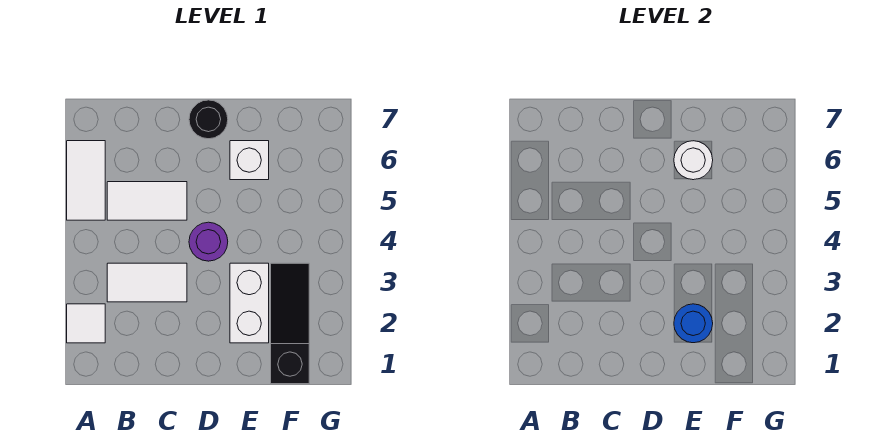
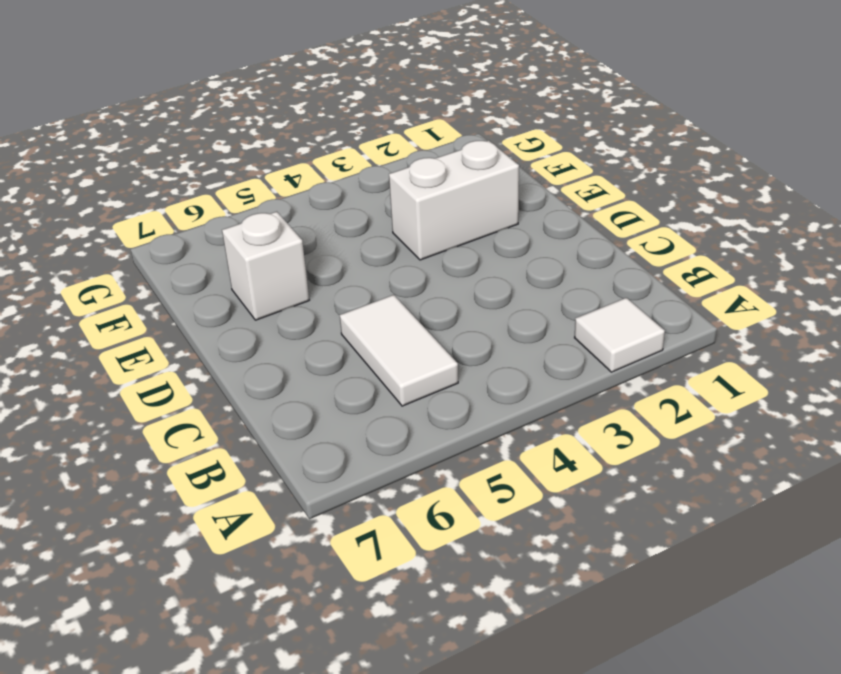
none -> white 1x2 tile [67,141,105,220]
none -> white 1x2 tile [107,263,187,302]

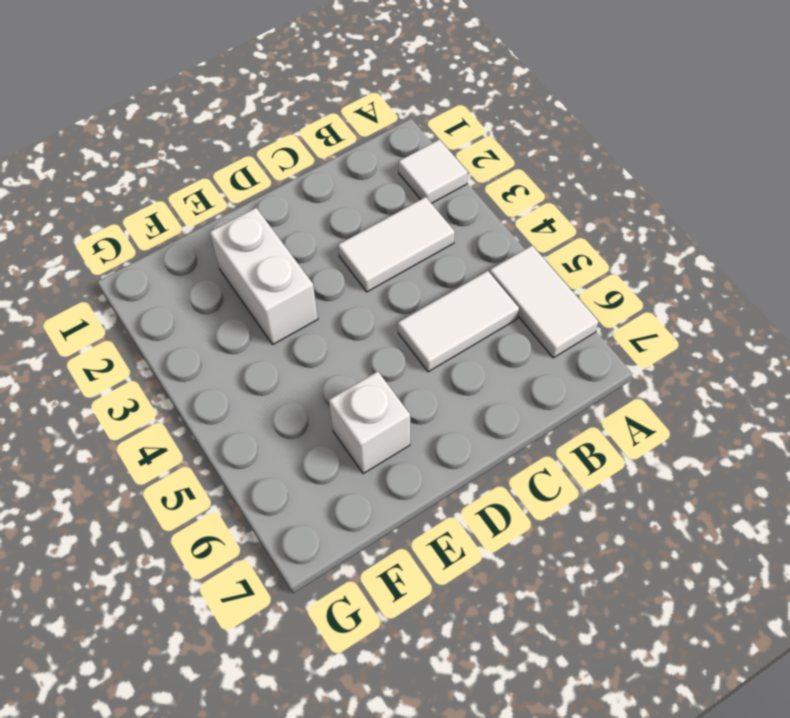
none -> purple 1x1 round brick [189,222,228,261]
none -> black 1x1 round brick [189,100,228,139]

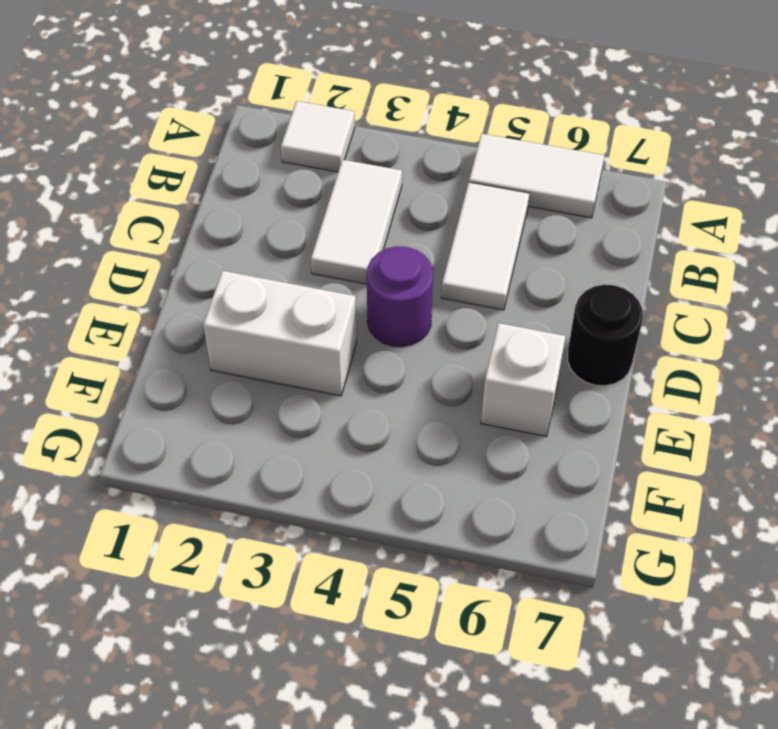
none -> black 1x3 slope [271,263,309,384]
none -> blue 1x1 round brick [674,304,713,343]

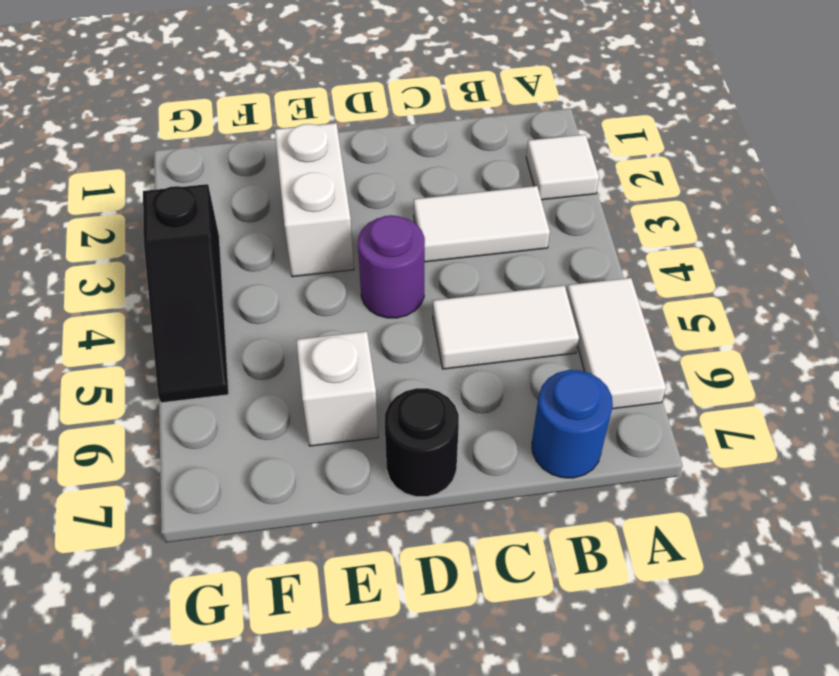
blue 1x1 round brick [532,370,613,478] -> blue 1x1 round brick moved to [674,304,713,343]
black 1x3 slope [143,184,229,403] -> black 1x3 slope moved to [271,263,309,384]
none -> white 1x1 round brick [674,141,713,180]

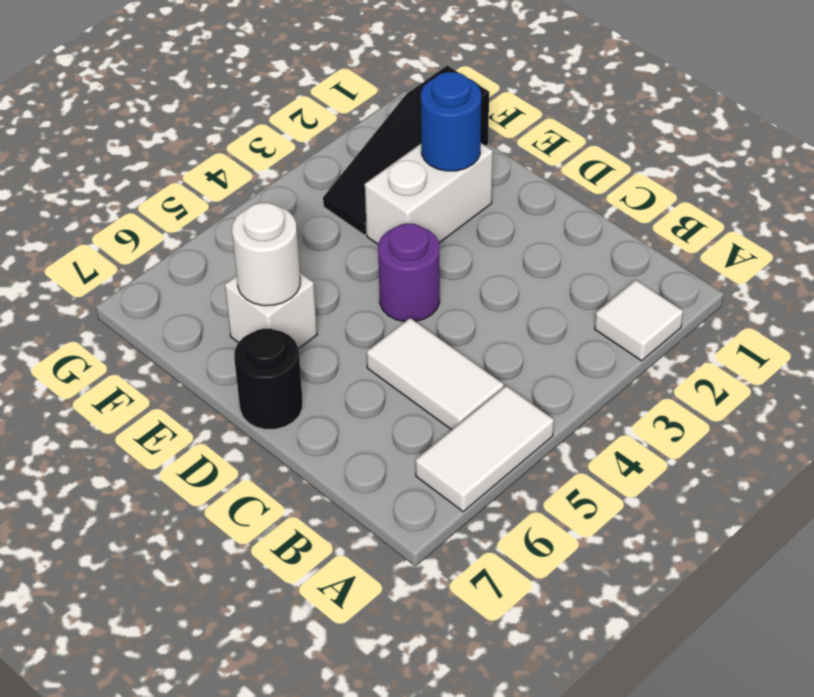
none -> white 1x2 tile [107,263,187,302]

